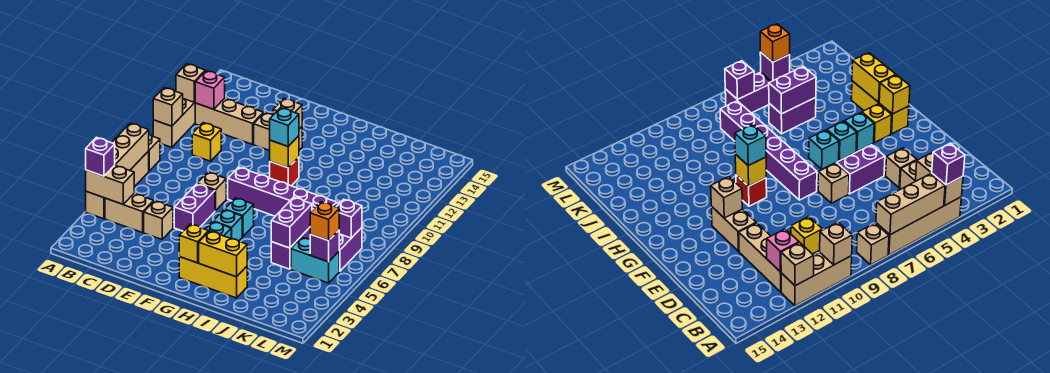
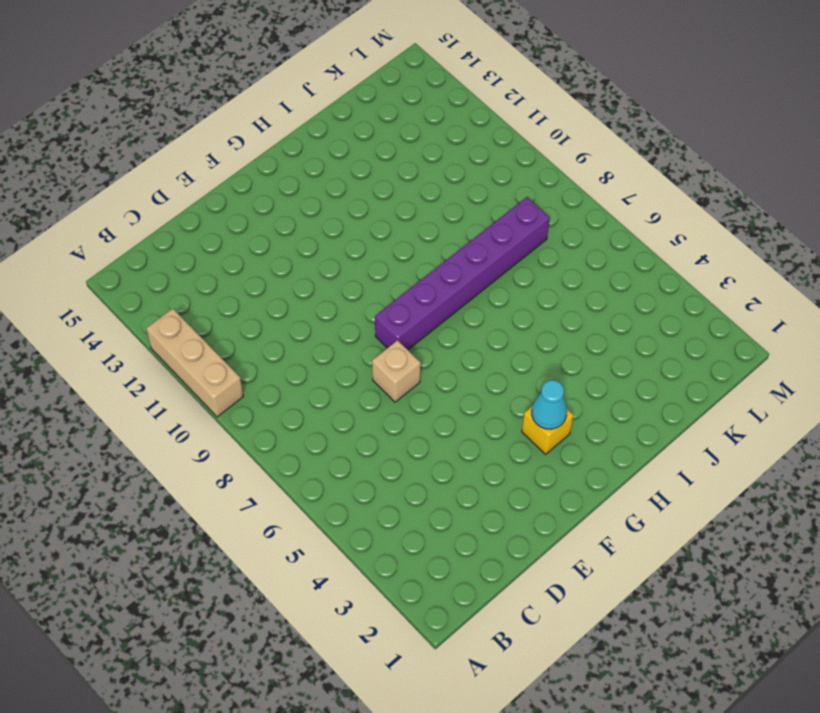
cyan 1x1 cone [532,380,567,429] -> none
none -> tan 1x4 brick [86,151,149,219]
none -> tan 1x1 brick [149,134,160,171]
none -> tan 1x2 brick [105,194,154,233]
none -> tan 1x3 brick [195,98,263,144]

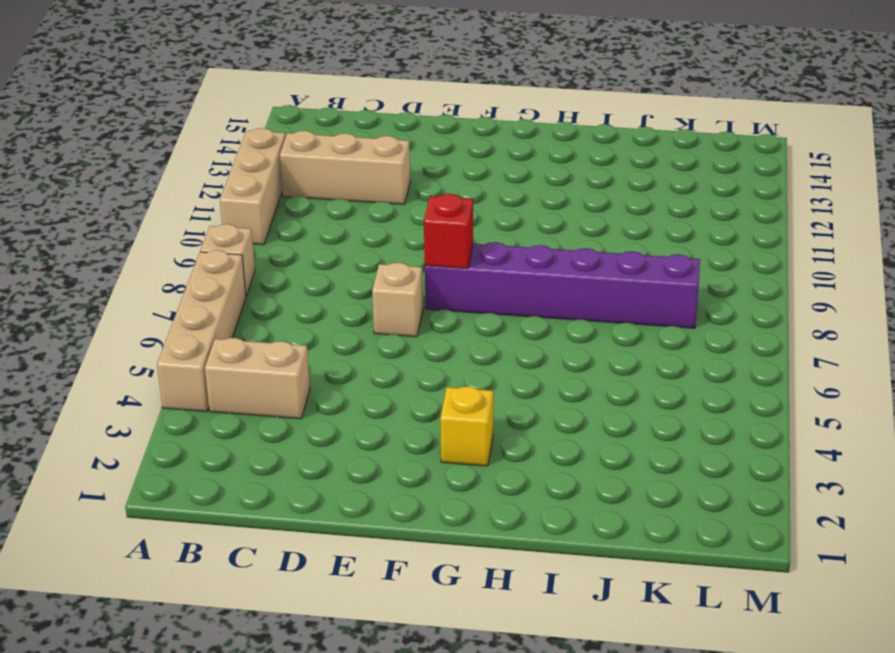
red 1x1 brick [424,194,473,269] -> red 1x1 brick moved to [270,157,299,186]
none -> yellow 1x1 brick [192,123,221,161]
none -> tan 1x1 brick [144,201,173,239]
none -> purple 1x2 brick [174,184,215,231]
none -> tan 1x2 brick [254,113,302,151]

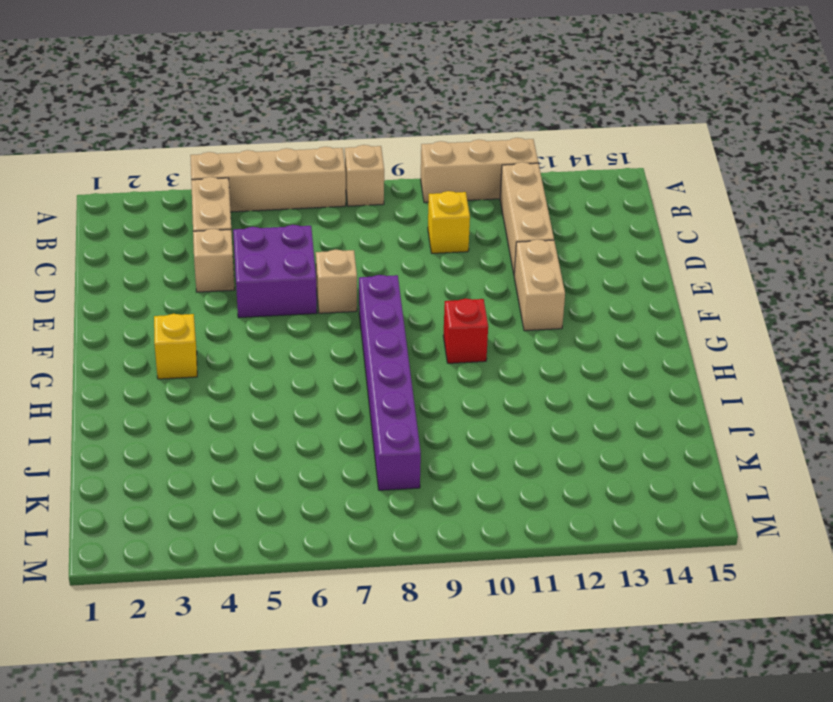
purple 2x2 brick [233,225,317,318] -> purple 1x2 brick [174,184,215,231]
none -> yellow 1x3 brick [179,257,247,298]
none -> cyan 1x1 brick [205,222,231,238]
none -> cyan 1x1 brick [213,210,242,241]
none -> cyan 1x1 brick [225,198,254,237]

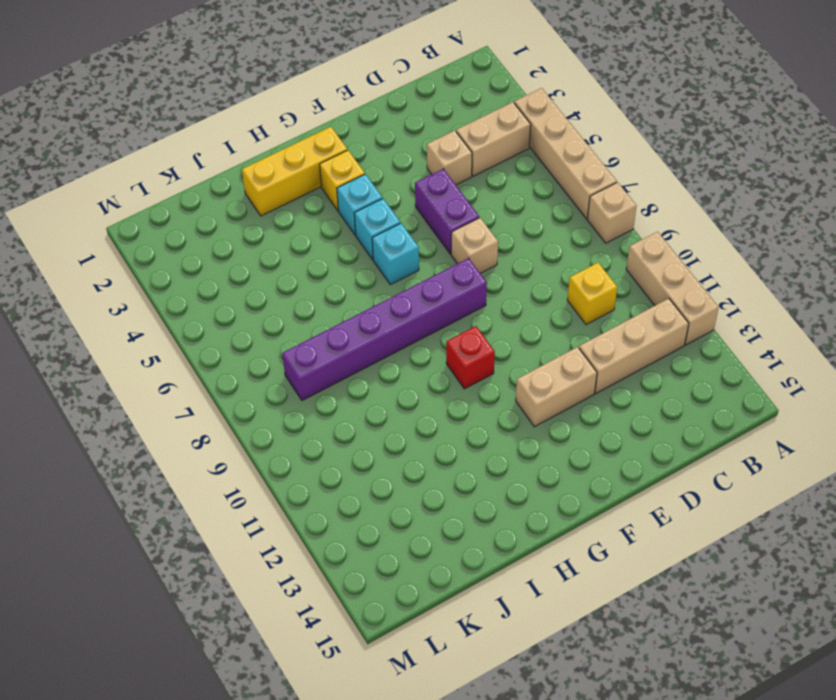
none -> purple 1x2 brick [271,228,310,269]
none -> cyan 1x2 brick [291,237,339,283]
none -> purple 1x2 brick [339,228,362,271]
none -> tan 1x2 brick [86,165,134,204]

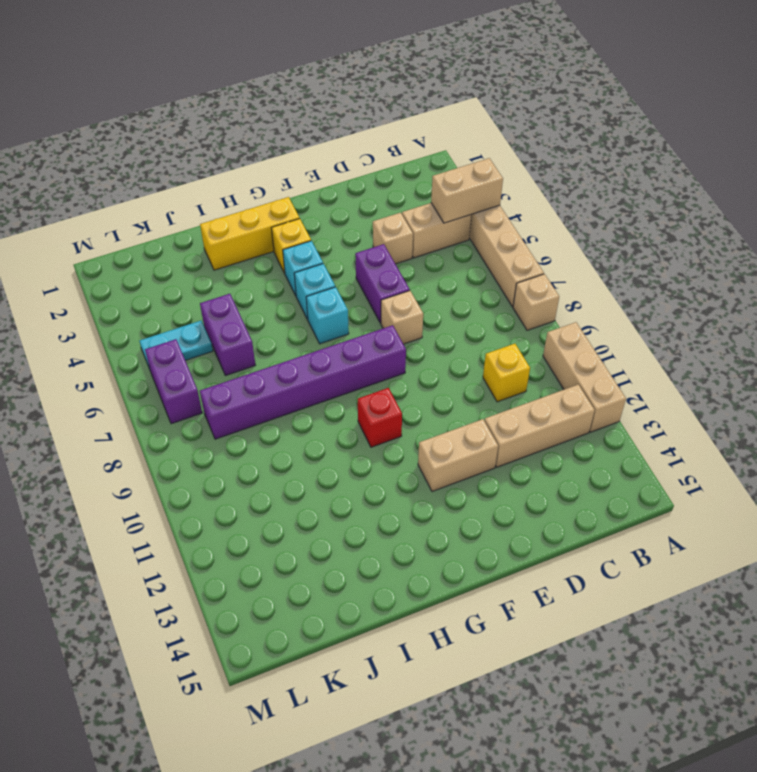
cyan 1x2 plate [139,321,213,369] -> cyan 1x2 brick [291,237,339,283]
none -> tan 1x3 brick [112,123,149,170]
none -> tan 1x1 brick [153,87,183,126]
none -> tan 1x1 brick [176,64,205,102]
none -> pink 1x1 brick [195,71,225,109]

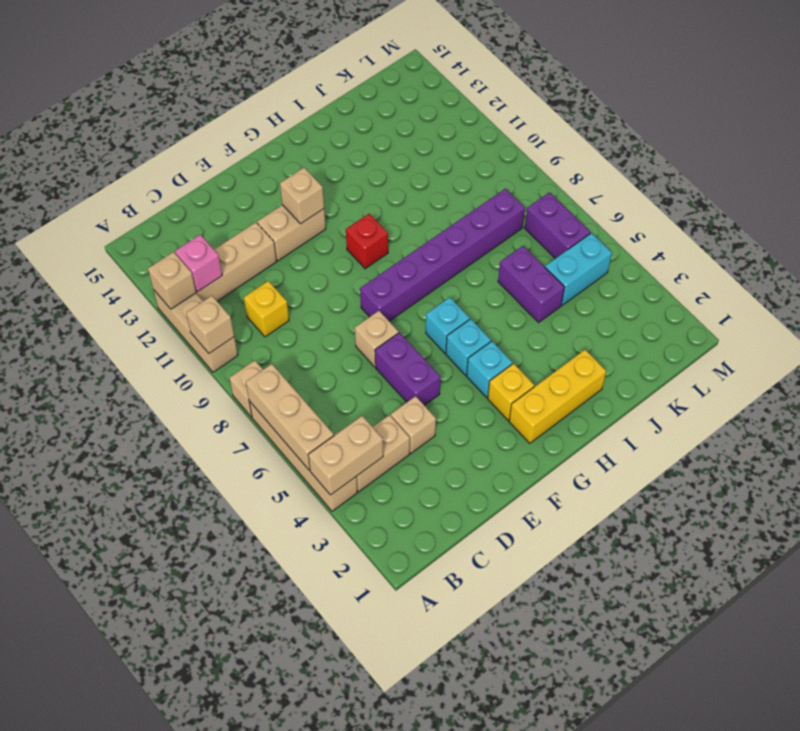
none -> yellow 1x1 brick [179,224,209,263]
none -> yellow 1x1 brick [270,136,299,168]
none -> yellow 1x2 brick [199,231,247,277]
none -> purple 1x2 brick [271,197,312,248]

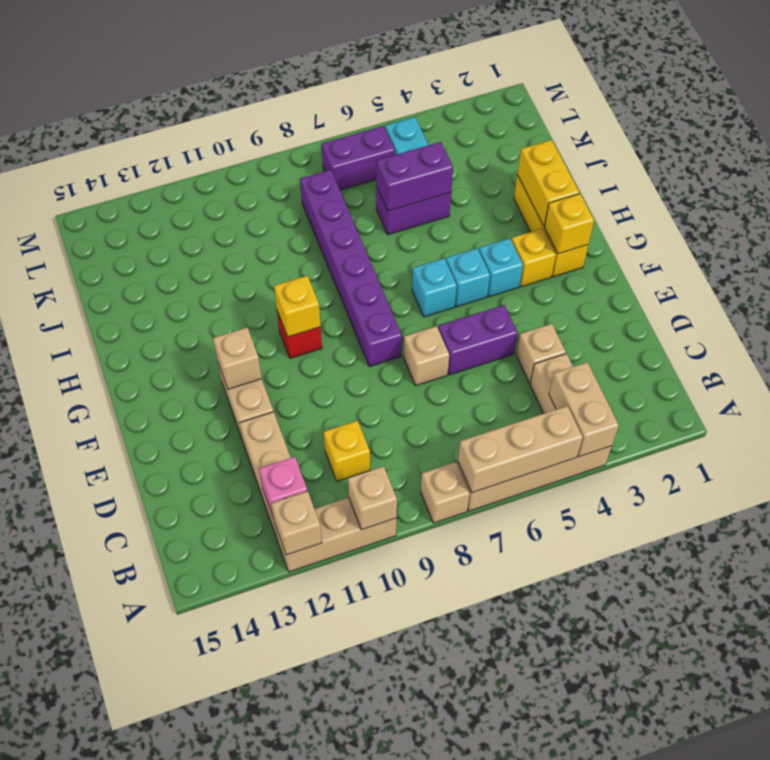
none -> purple 1x1 brick [310,230,339,262]
none -> purple 1x1 brick [337,199,362,238]
none -> purple 1x1 brick [86,137,115,176]
none -> cyan 1x1 brick [270,108,299,146]

